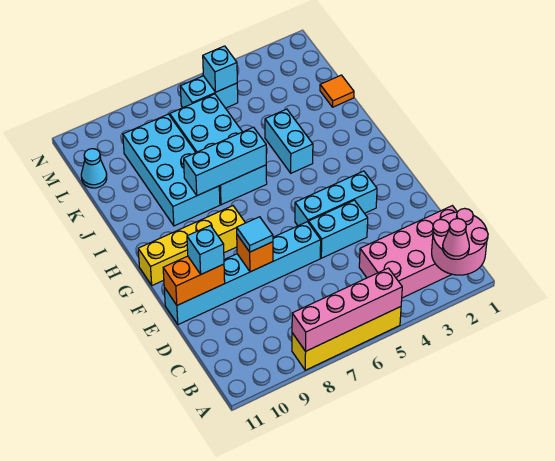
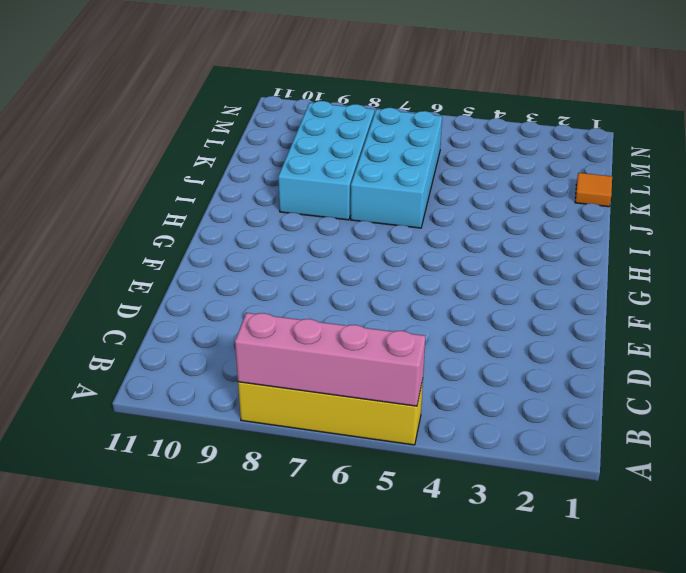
none -> pink 2x4 brick [359,206,457,298]
none -> cyan 1x2 brick [309,200,368,258]
none -> cyan 1x6 brick [164,222,321,325]

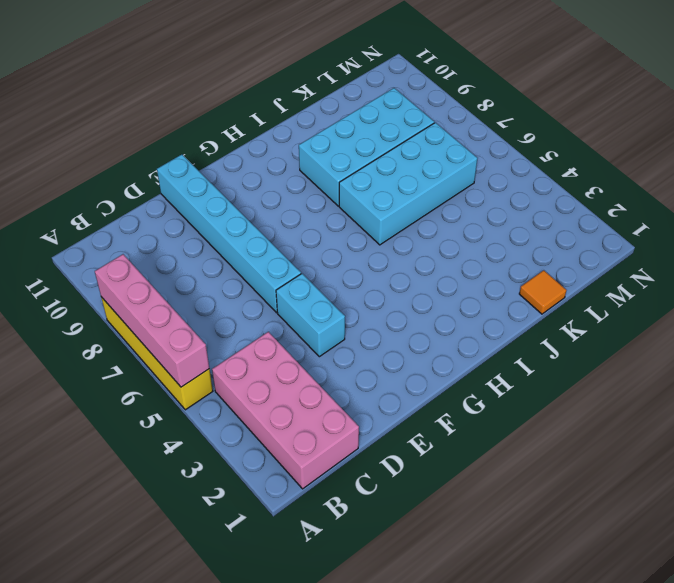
none -> cyan 1x3 brick [295,171,377,226]
none -> yellow 1x4 brick [138,206,245,285]
none -> cyan 1x2 brick [265,109,313,173]

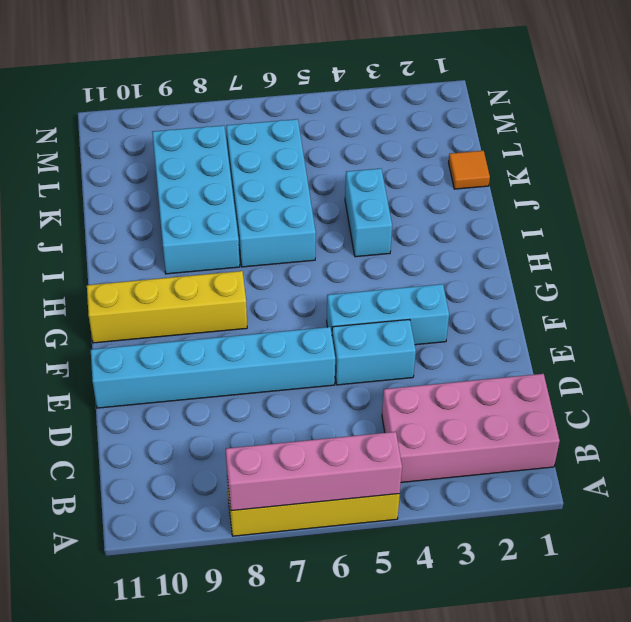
none -> cyan 1x1 cone [81,149,107,188]
none -> cyan 1x2 brick [180,76,238,108]
none -> pink 2x2 round brick [432,208,488,275]

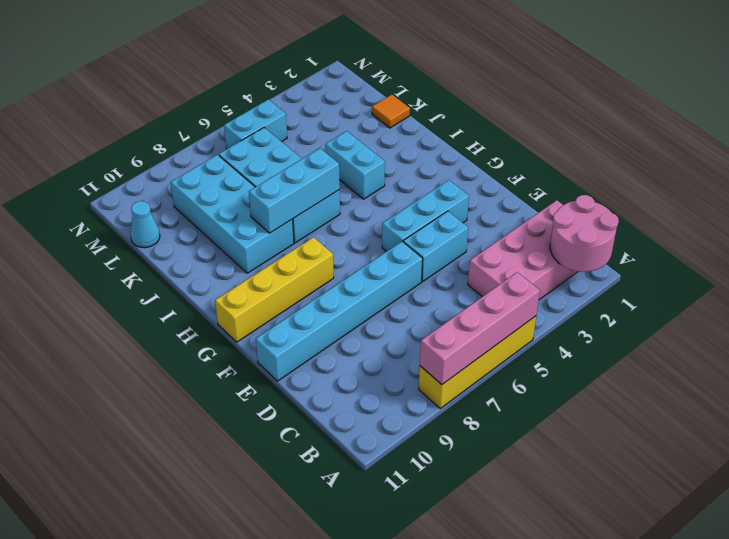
none -> orange 1x1 brick [237,235,273,272]
none -> orange 1x2 brick [163,256,225,305]
none -> cyan 1x1 brick [203,46,237,92]

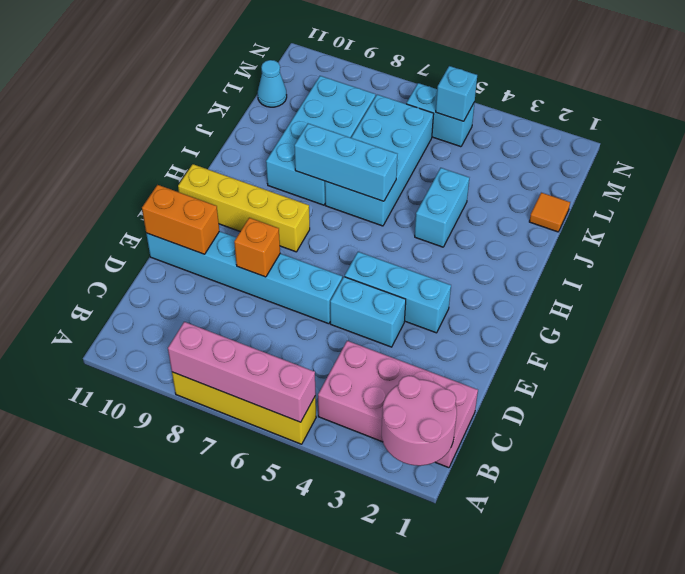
none -> pink 1x1 cone [443,218,469,259]
none -> cyan 1x1 tile [237,217,273,252]
none -> cyan 1x1 brick [187,225,224,274]

